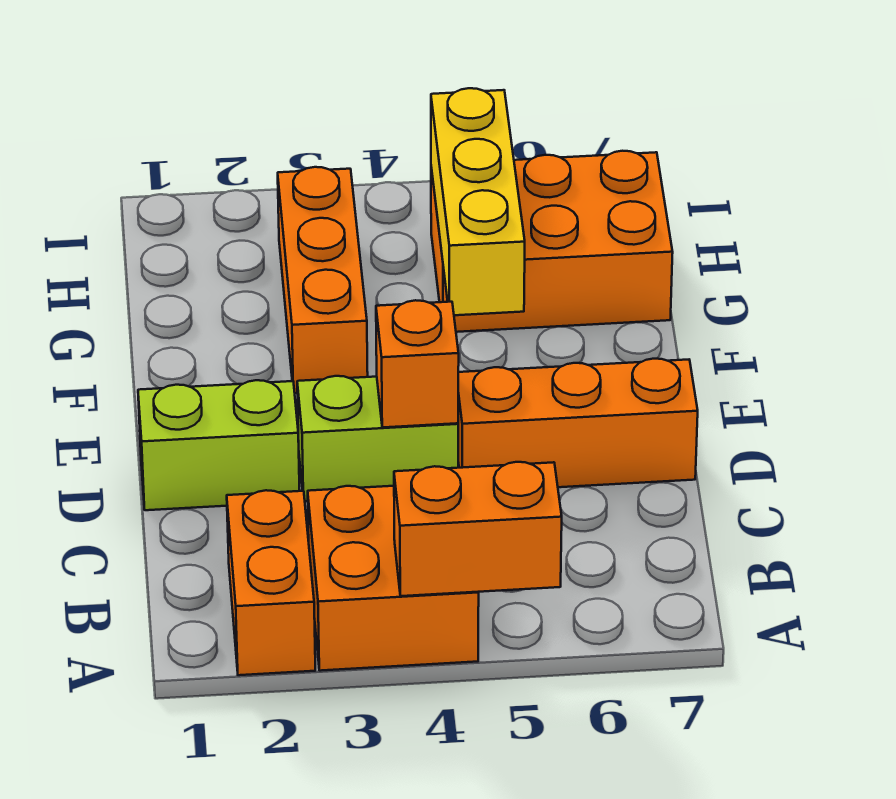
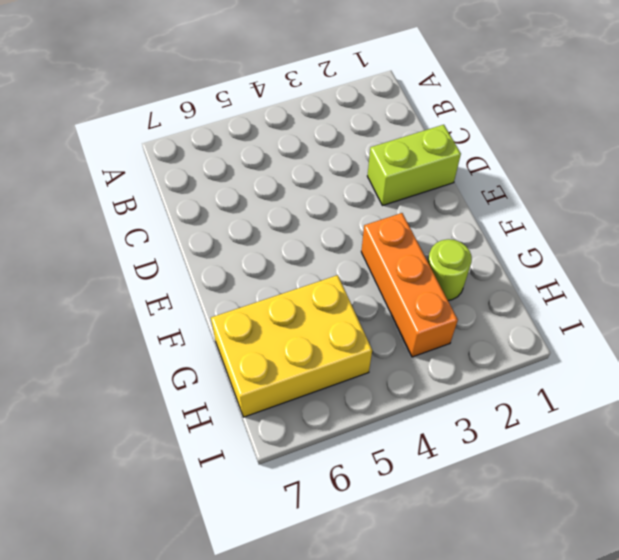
lime 1x1 round brick [428,239,472,301] -> none
yellow 2x3 brick [211,275,372,417] -> orange 2x3 brick [431,151,673,332]
none -> orange 1x2 brick [227,490,315,675]
none -> orange 2x2 brick [308,486,479,671]

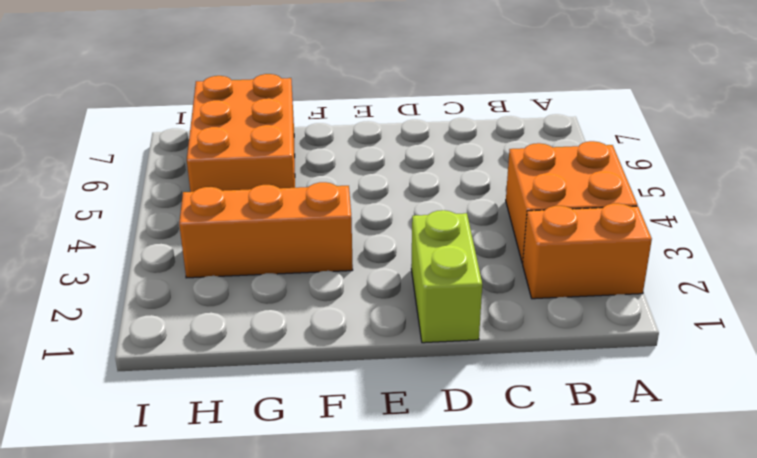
none -> lime 1x2 brick [297,376,458,501]
none -> orange 1x3 brick [458,359,698,487]

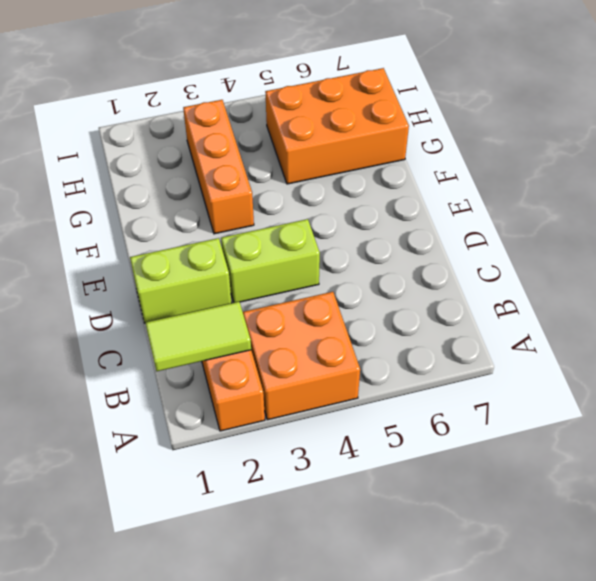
lime 1x2 tile [146,302,251,371] -> none
none -> orange 1x3 brick [458,359,698,487]
none -> orange 1x2 brick [394,462,562,596]

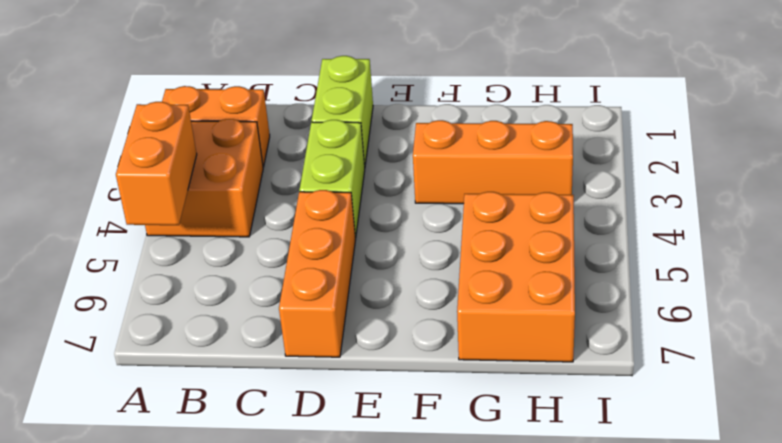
none -> orange 1x1 brick [376,300,459,427]
none -> yellow 1x3 brick [431,88,525,315]

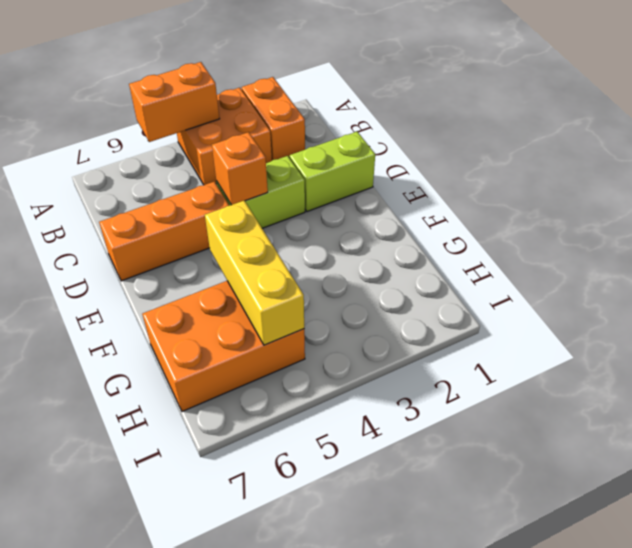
none -> orange 1x3 brick [278,167,368,394]

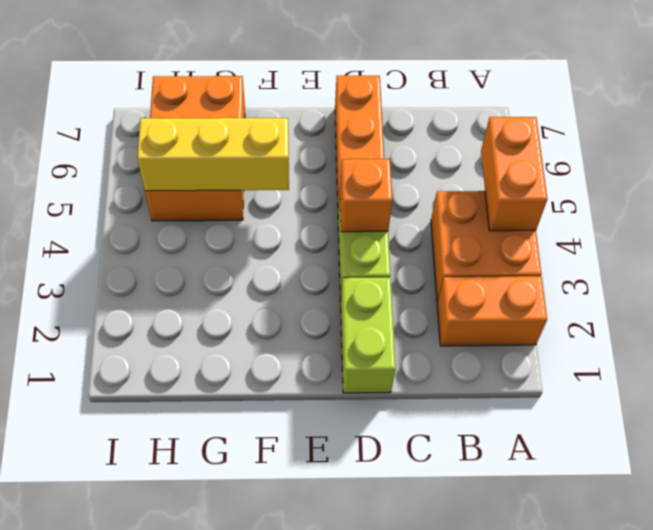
none -> orange 1x3 brick [278,167,368,394]

